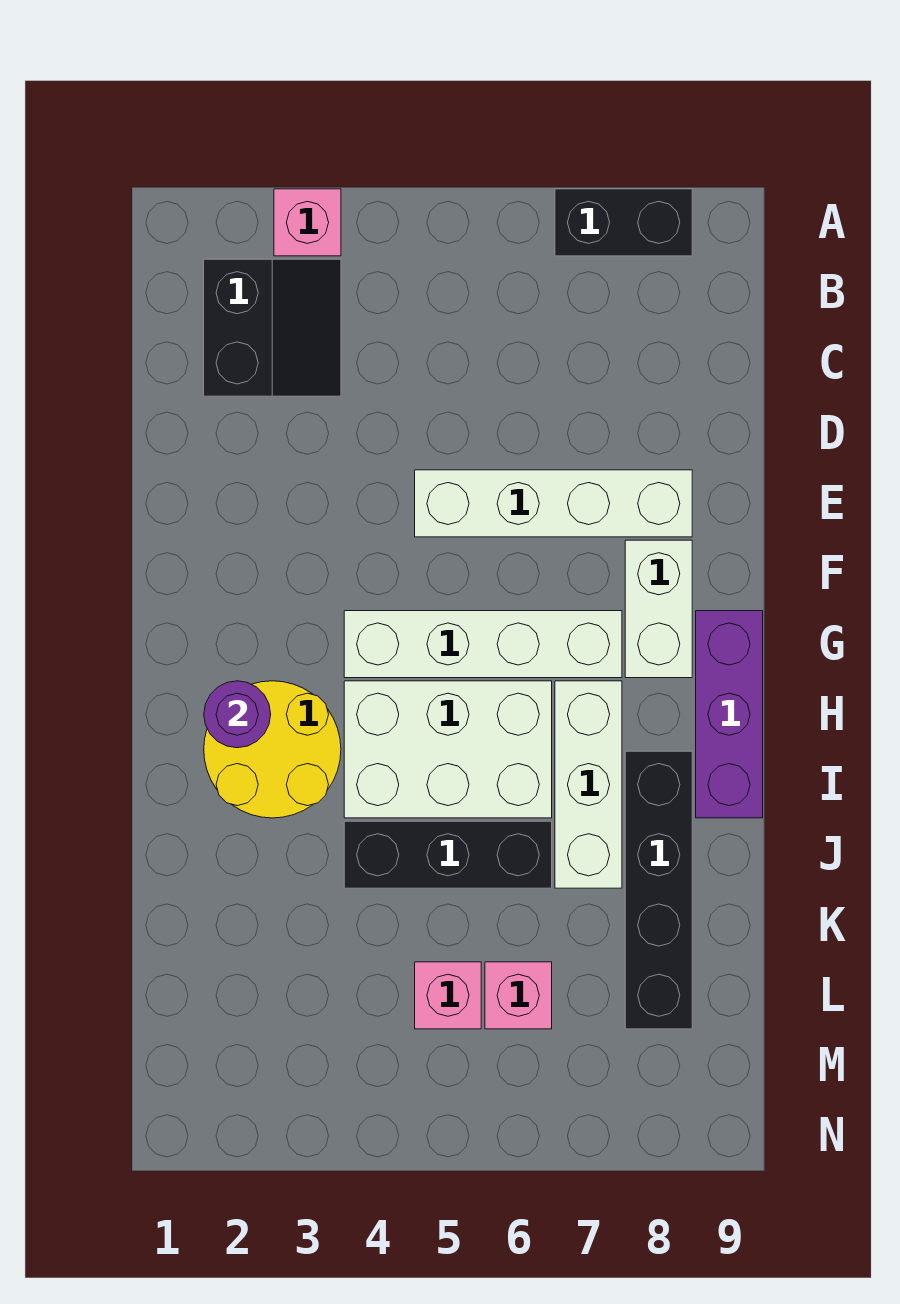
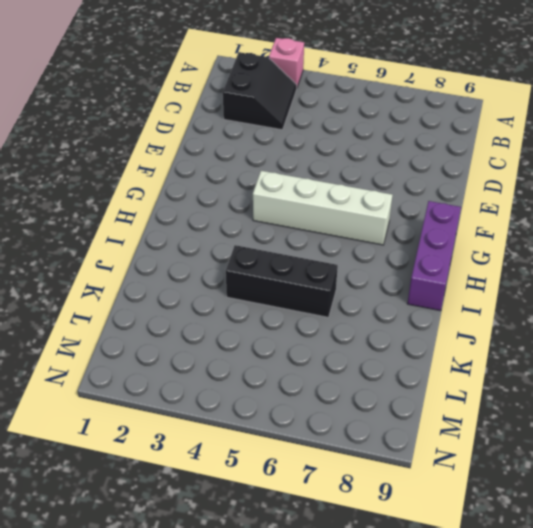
none -> black 1x2 brick [555,189,692,256]
none -> white 1x4 brick [415,470,692,537]
none -> white 1x2 brick [625,540,692,678]

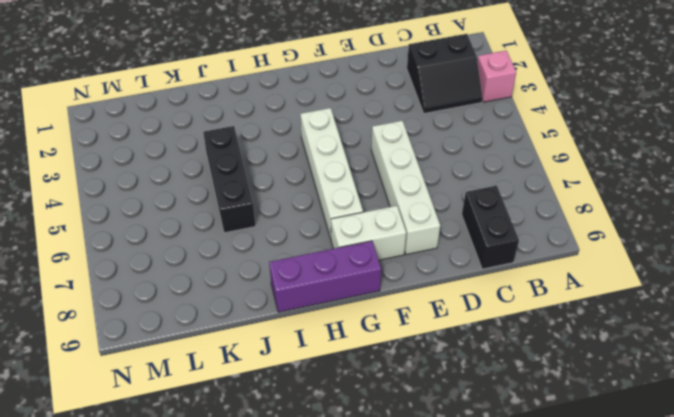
black 1x2 brick [462,186,519,269] -> black 1x2 brick moved to [555,189,692,256]
none -> yellow 2x2 round brick [204,681,341,818]
none -> white 2x3 brick [344,681,552,818]
none -> white 1x3 brick [555,681,622,888]

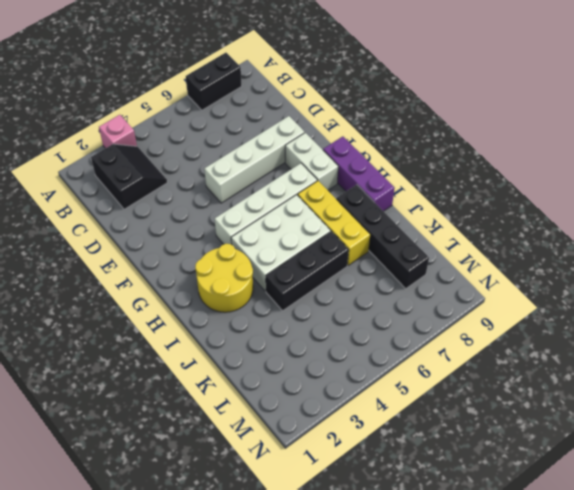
yellow 1x3 brick [298,181,370,265] -> white 1x3 brick [555,681,622,888]
none -> pink 1x1 brick [415,962,481,1029]
none -> pink 1x1 brick [485,962,552,1029]
none -> purple 1x1 round brick [204,681,271,748]

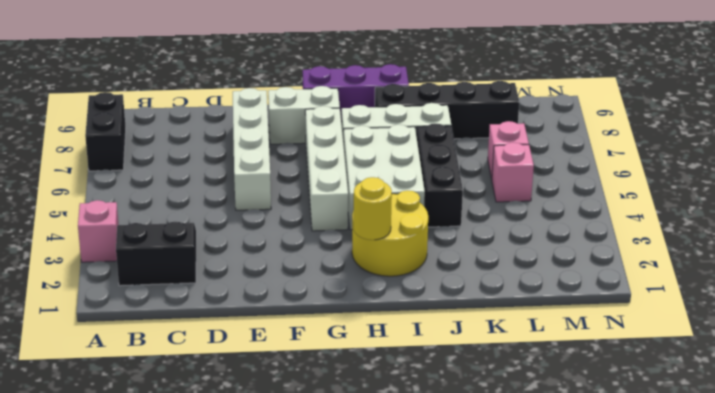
yellow 1x1 round brick [354,177,392,240] -> purple 1x1 round brick [204,681,271,748]

